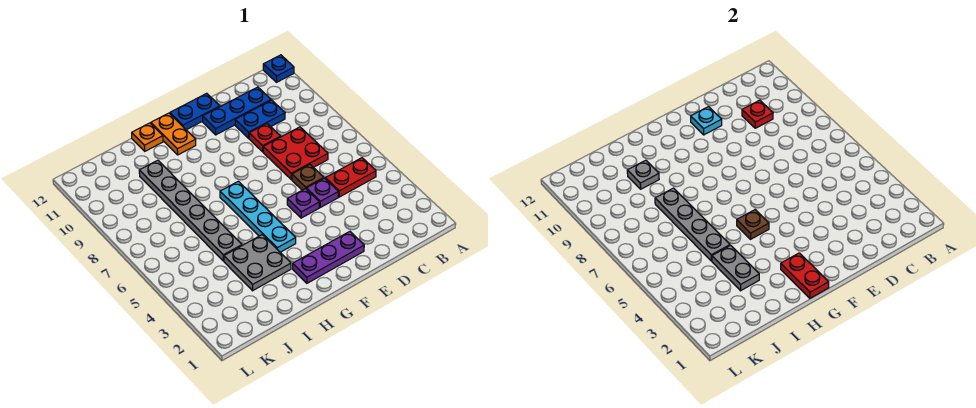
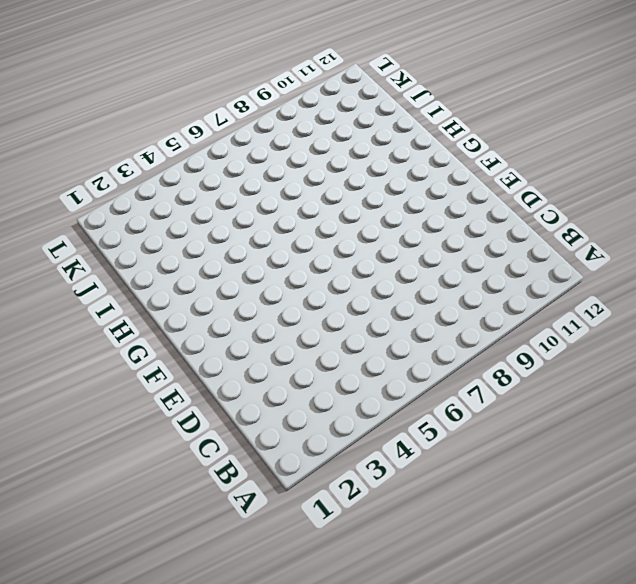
none -> blue 1x1 plate [263,55,294,82]
none -> red 1x2 plate [325,158,376,197]
none -> red 2x2 plate [263,127,328,179]

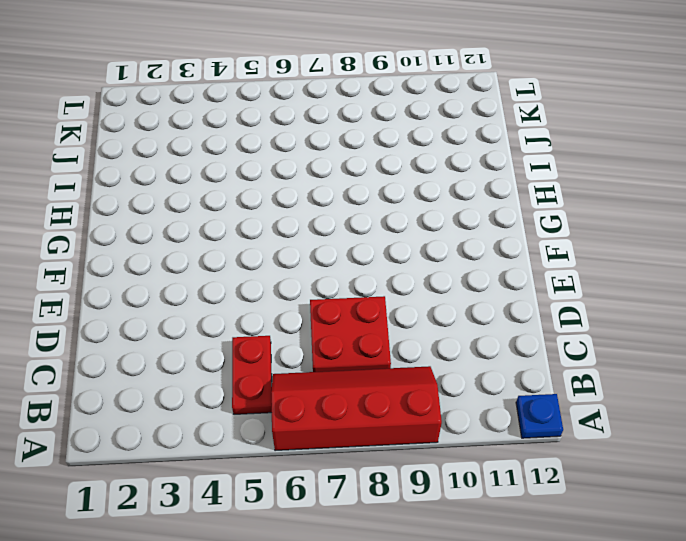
red 2x4 slope [271,366,442,451] -> none
none -> blue 1x2 plate [235,100,285,138]
none -> blue 1x3 plate [203,87,271,135]
none -> purple 1x1 plate [306,178,338,207]

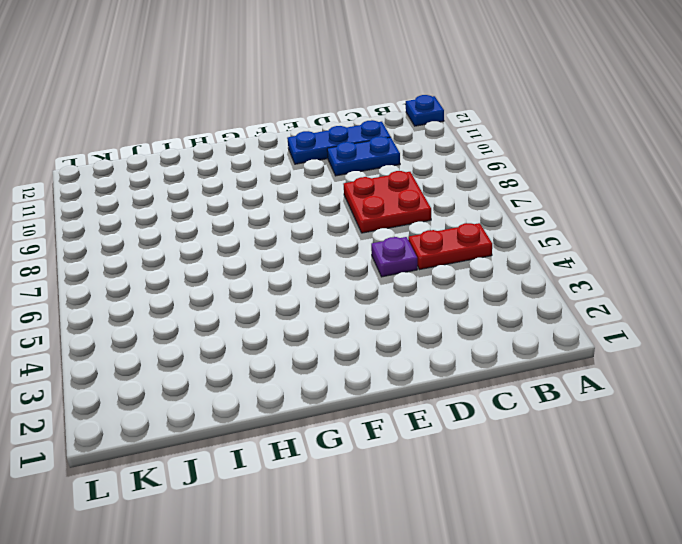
none -> brown 1x1 plate [292,164,324,190]
none -> red 1x1 plate [249,124,281,152]
none -> purple 1x3 plate [293,231,364,283]

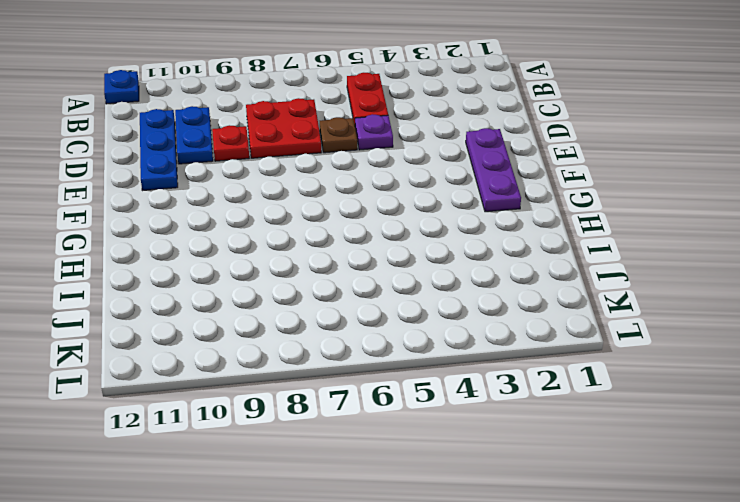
none -> purple 1x1 plate [287,188,319,218]
none -> blue 1x2 plate [170,93,220,130]
none -> cyan 1x4 plate [220,181,296,252]

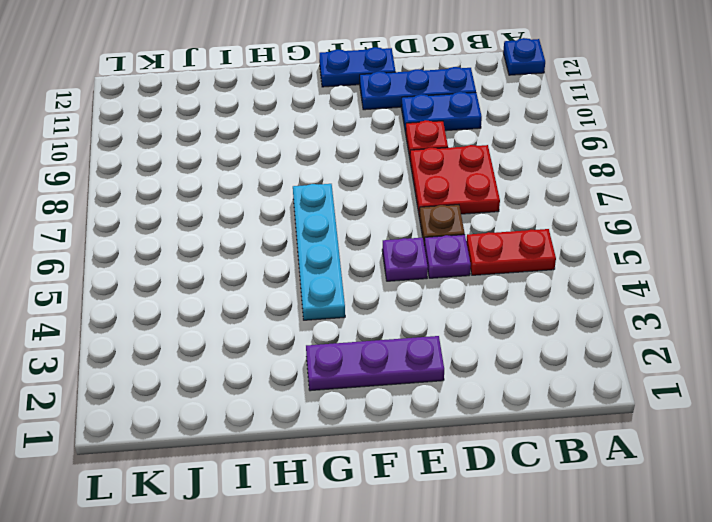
none -> orange 1x2 plate [151,113,196,155]
none -> grey 2x2 plate [224,235,291,291]
none -> orange 1x1 plate [132,123,163,151]

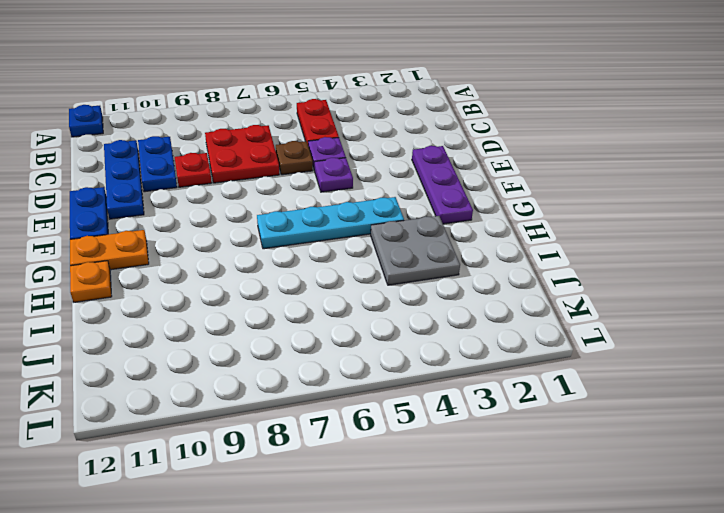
none -> grey 1x6 plate [139,160,242,261]
none -> red 1x1 plate [742,100,773,128]
none -> cyan 1x1 plate [691,107,722,135]

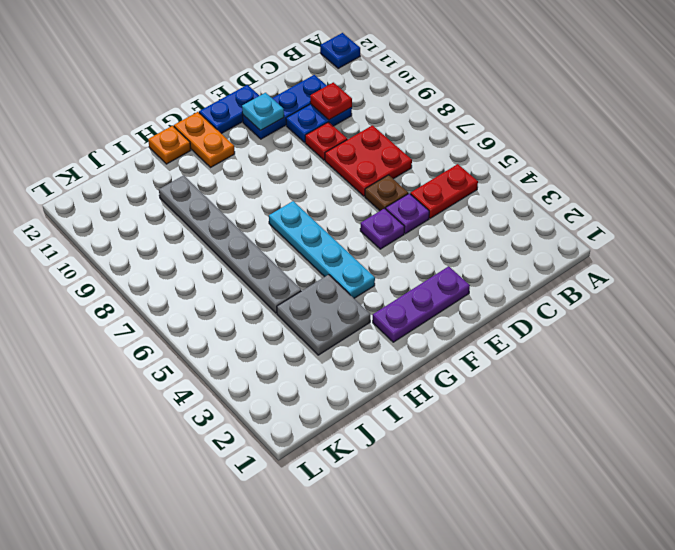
none -> red 1x2 plate [781,253,829,298]
none -> brown 1x1 plate [737,210,769,239]
none -> grey 1x2 plate [712,245,759,291]

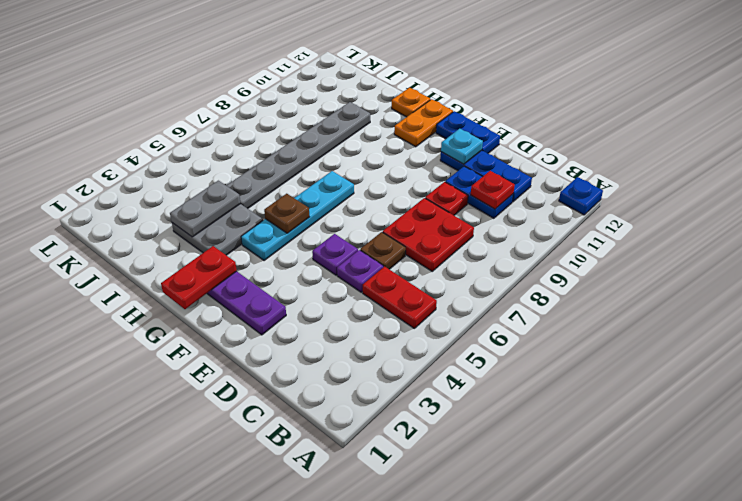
none -> grey 1x4 plate [655,188,730,261]
none -> grey 1x1 plate [627,160,659,189]

